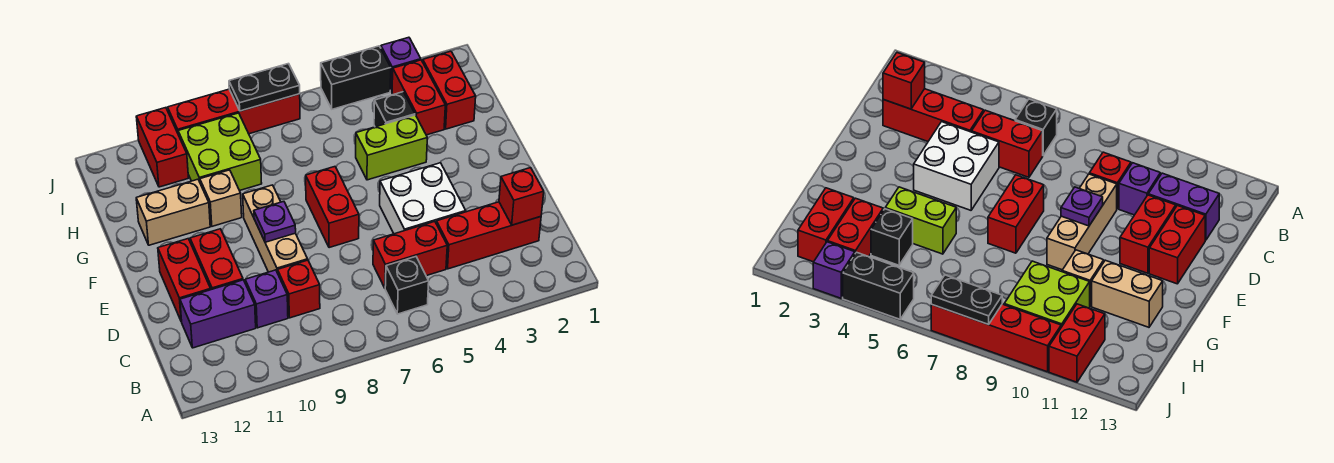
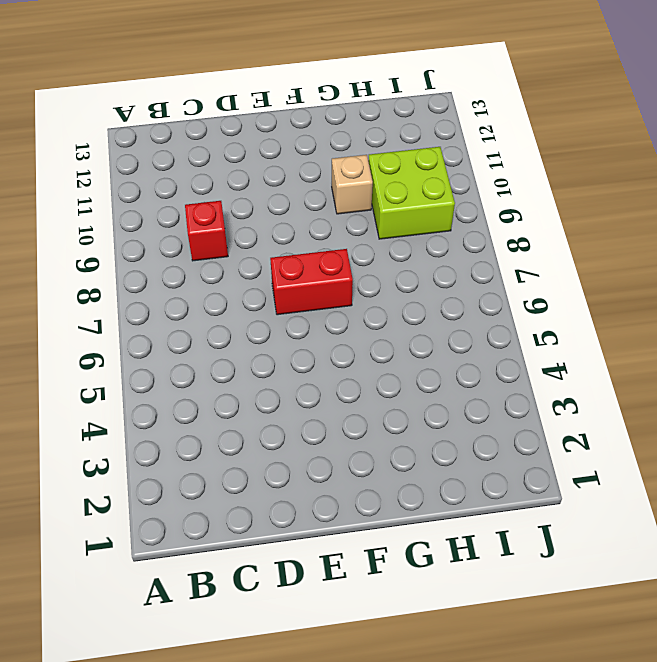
none -> black 1x1 brick [385,257,429,314]
none -> red 1x3 brick [436,202,541,269]
none -> red 1x2 brick [373,222,447,288]

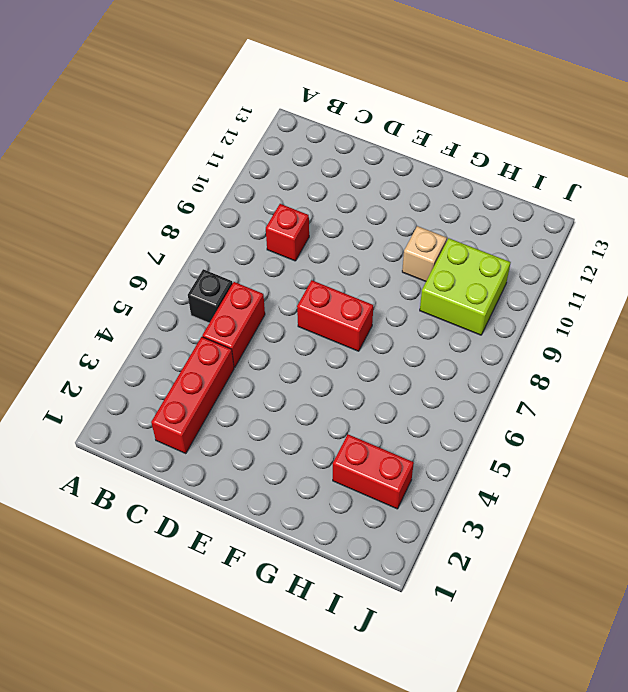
none -> purple 1x1 brick [245,270,288,328]
none -> purple 1x2 brick [180,280,256,348]
none -> white 2x2 brick [380,163,466,234]

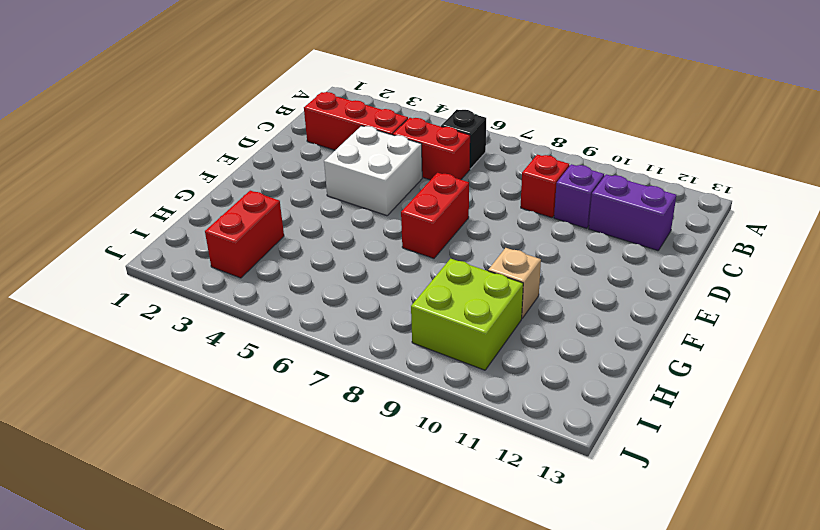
none -> tan 1x3 brick [243,185,308,273]
none -> red 1x2 brick [190,229,243,290]
none -> red 1x2 brick [158,239,211,322]

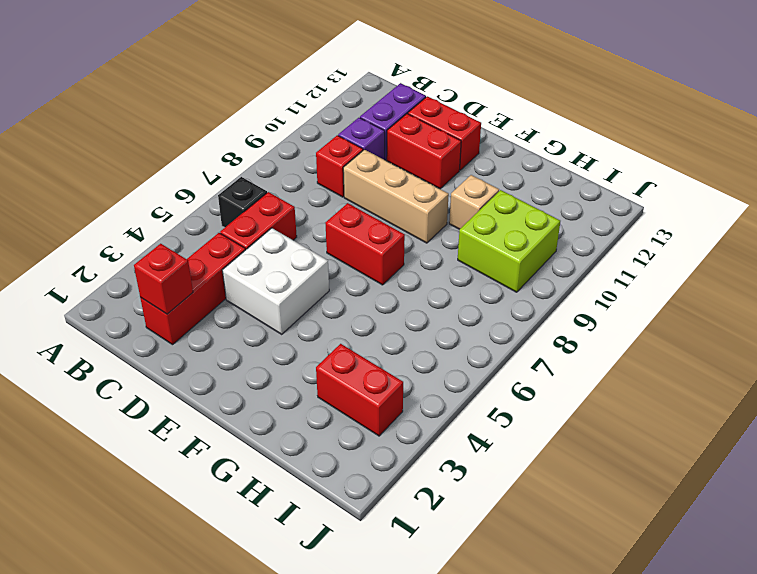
none -> lime 1x2 brick [356,115,427,180]
none -> tan 1x2 brick [136,179,210,245]
none -> red 1x2 brick [423,51,476,129]

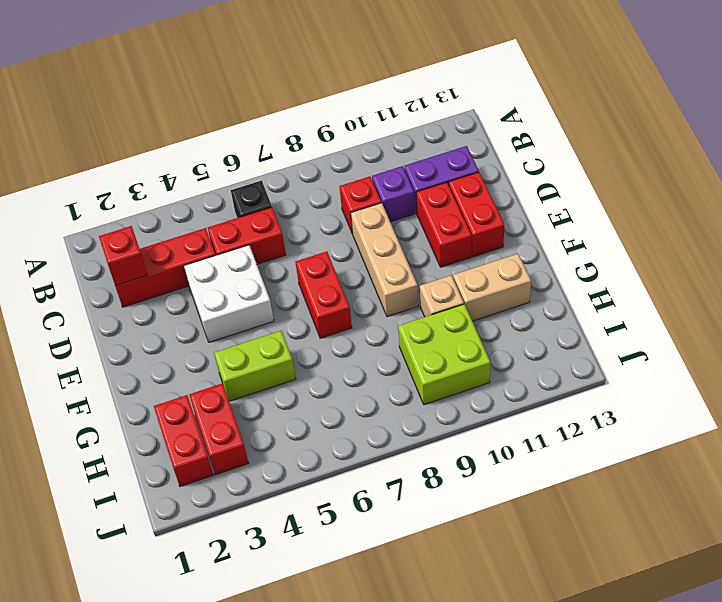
none -> black 1x1 brick [374,92,415,127]
none -> red 1x2 brick [136,108,188,187]
none -> purple 1x1 brick [381,37,421,92]

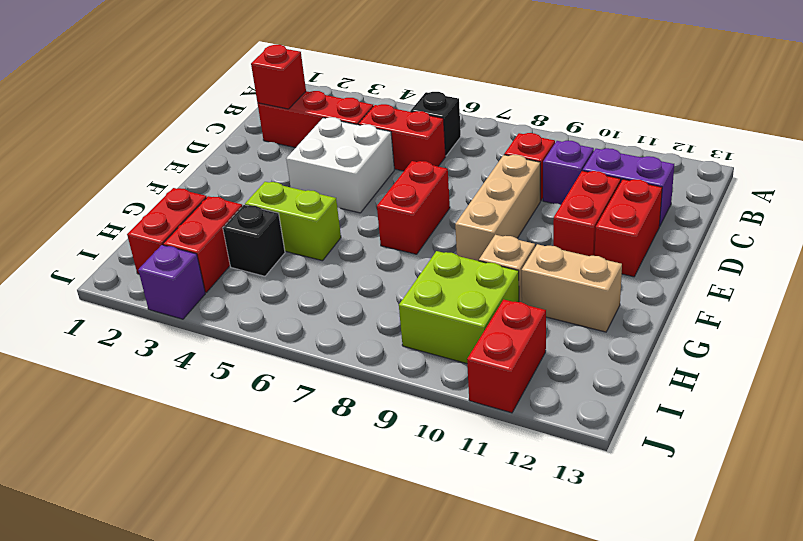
none -> black 1x2 brick [321,46,391,109]
none -> red 1x4 brick [168,89,300,134]
none -> purple 1x1 plate [254,201,296,242]

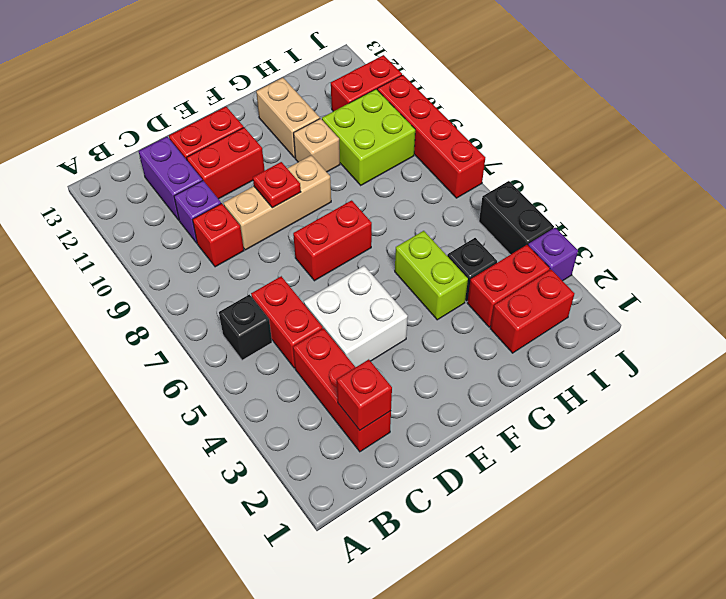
red 1x1 plate [253,162,301,208] -> purple 1x1 plate [254,201,296,242]
none -> black 1x2 plate [229,64,300,111]

